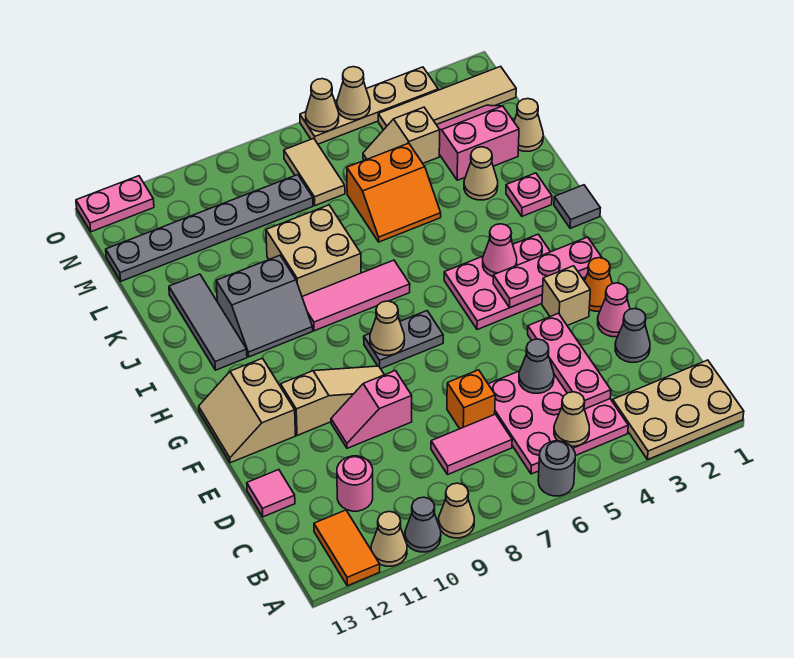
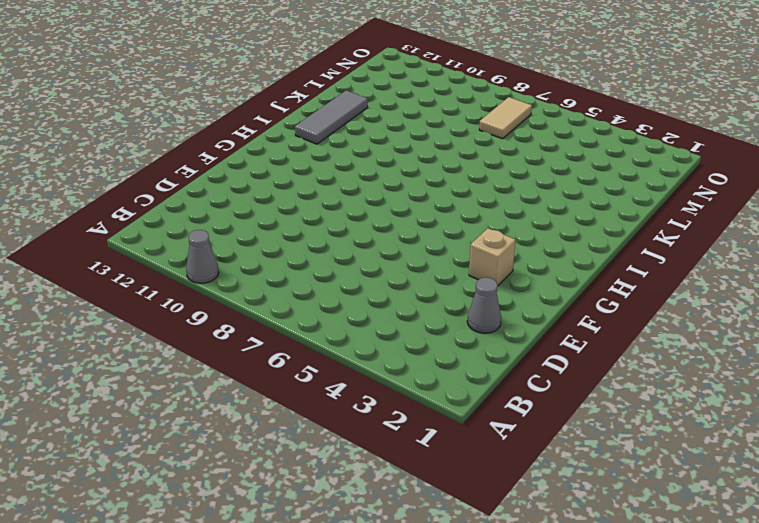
none -> tan 2x3 plate [613,360,744,460]
none -> grey 1x1 round brick [538,441,575,496]
none -> tan 1x1 cone [439,483,474,538]
none -> tan 1x1 cone [371,511,407,566]

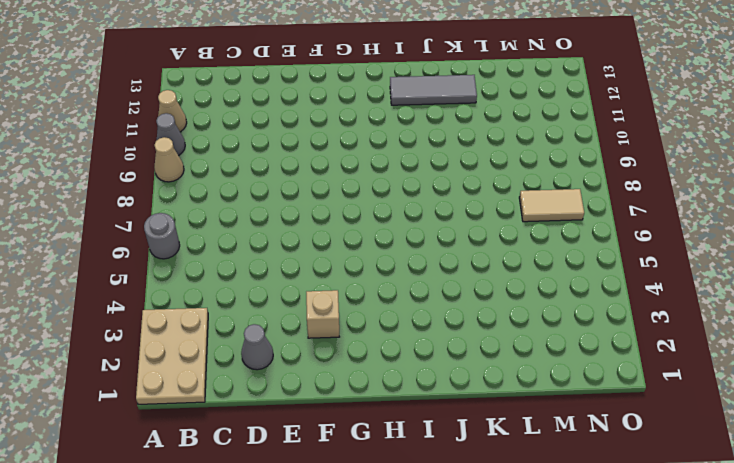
none -> orange 1x2 tile [314,510,380,586]
none -> pink 3x3 plate [488,371,628,474]
none -> pink 1x2 tile [431,414,512,475]
none -> pink 1x1 round brick [337,456,373,511]

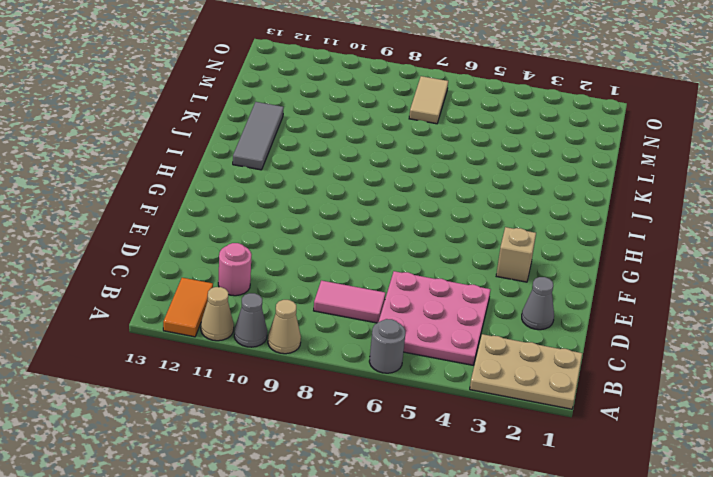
none -> orange 1x1 brick [447,370,495,429]
none -> pink 1x1 tile [247,470,295,517]
none -> pink 1x1 cone [598,283,630,337]
none -> pink 1x2 slope [331,371,412,448]

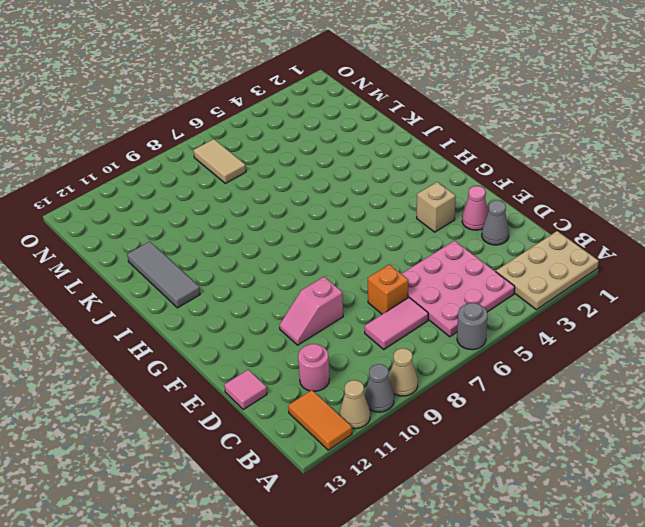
none -> orange 1x1 cone [585,258,612,311]
none -> tan 1x3 slope [281,366,384,435]
none -> tan 2x2 slope [199,358,296,463]
none -> pink 2x3 plate [444,234,550,330]

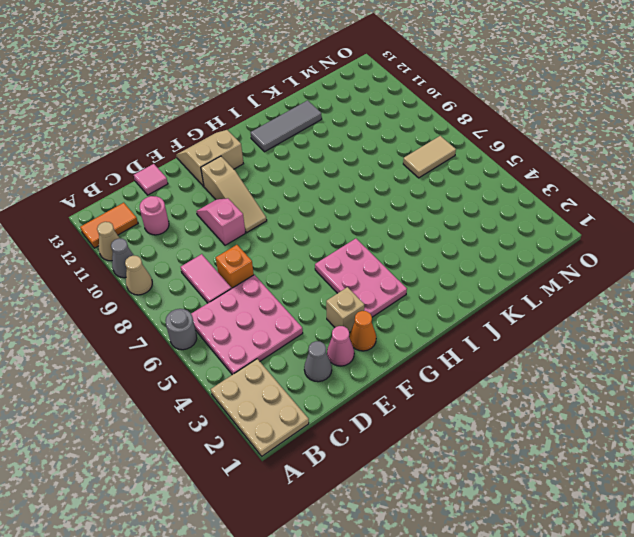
none -> grey 1x2 plate [364,311,443,369]
none -> grey 1x1 tile [554,185,600,228]
none -> pink 1x3 tile [302,260,410,331]
none -> grey 2x2 slope [216,255,313,357]

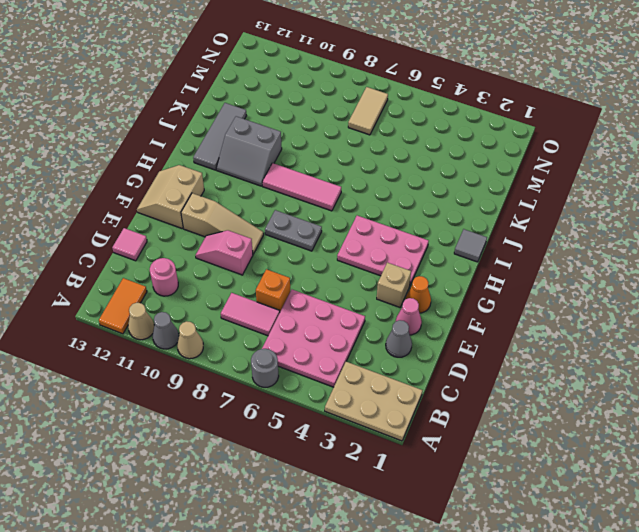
none -> pink 1x1 plate [506,173,552,216]
none -> tan 2x2 brick [266,205,361,296]
none -> tan 1x1 cone [464,147,498,200]
none -> orange 2x2 slope [347,143,441,242]

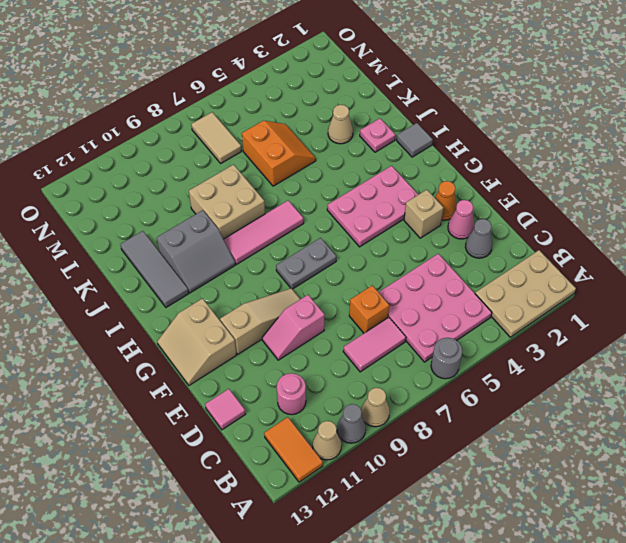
orange 2x2 slope [242,121,316,186] -> orange 2x2 slope turned to [347,143,441,242]
none -> tan 1x1 cone [514,99,543,151]
none -> pink 2x2 slope [437,105,519,180]
none -> tan 1x2 slope [363,107,440,163]
none -> grey 1x6 plate [106,175,313,281]

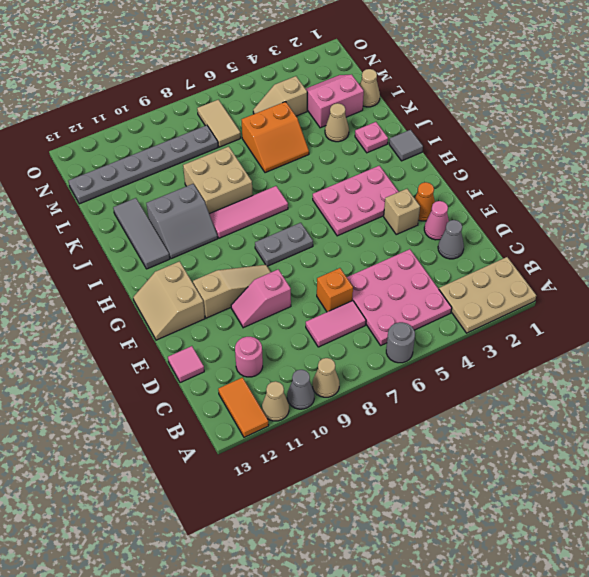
none -> tan 1x4 tile [378,66,516,130]
none -> tan 1x4 plate [300,67,438,144]
none -> pink 1x2 plate [76,176,154,232]
none -> tan 1x1 cone [554,392,589,446]

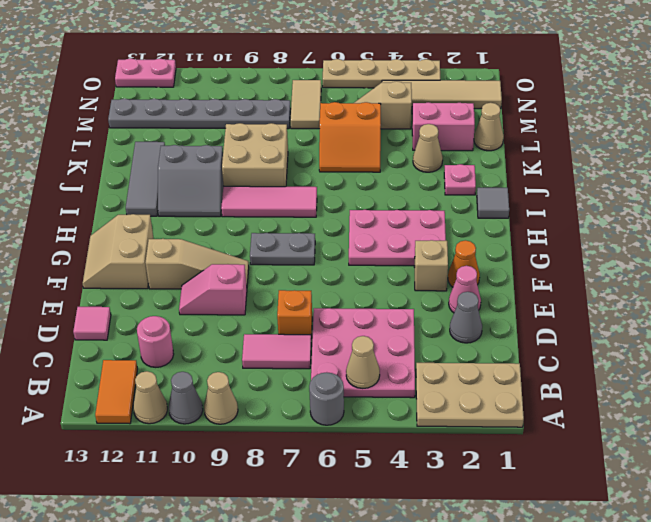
none -> pink 1x3 plate [528,313,611,409]
none -> grey 1x1 cone [519,339,554,393]
none -> pink 1x3 plate [493,237,602,307]
none -> tan 1x1 cone [370,301,405,355]

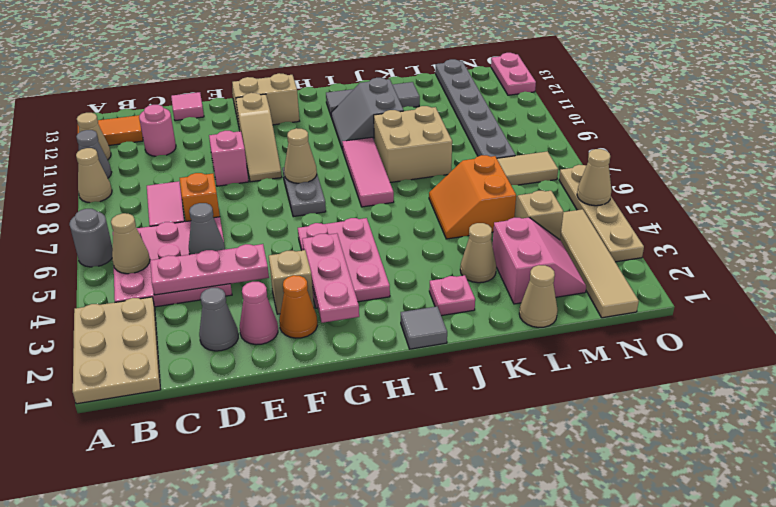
none -> pink 1x1 cone [483,224,517,276]
none -> tan 1x1 cone [306,79,339,132]

